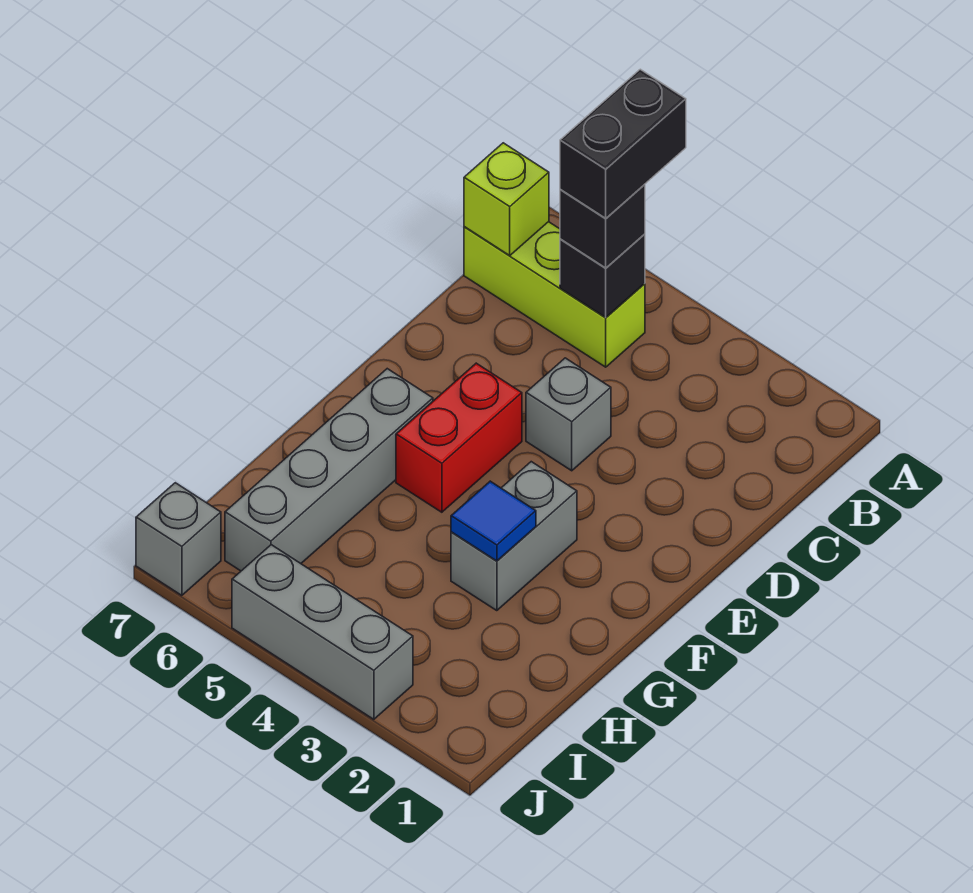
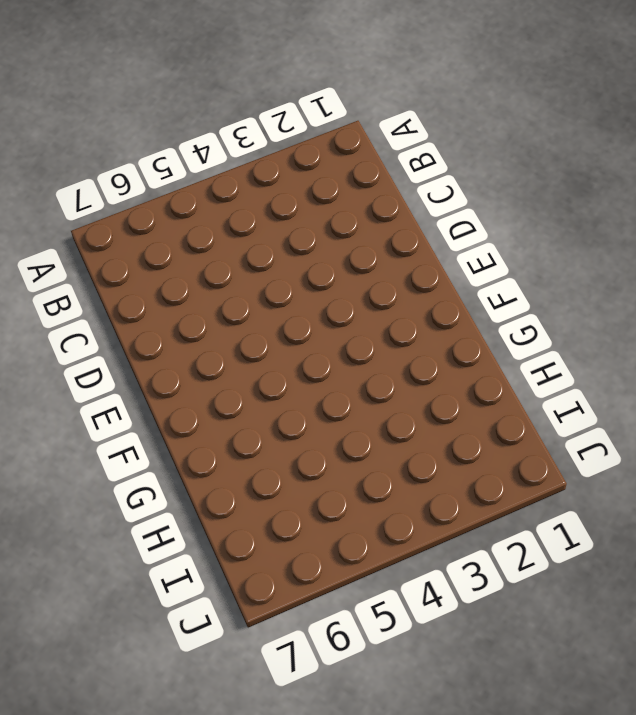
none -> lime 1x3 brick [464,222,645,367]
none -> grey 1x1 brick [526,358,611,471]
none -> red 1x2 brick [396,363,522,512]

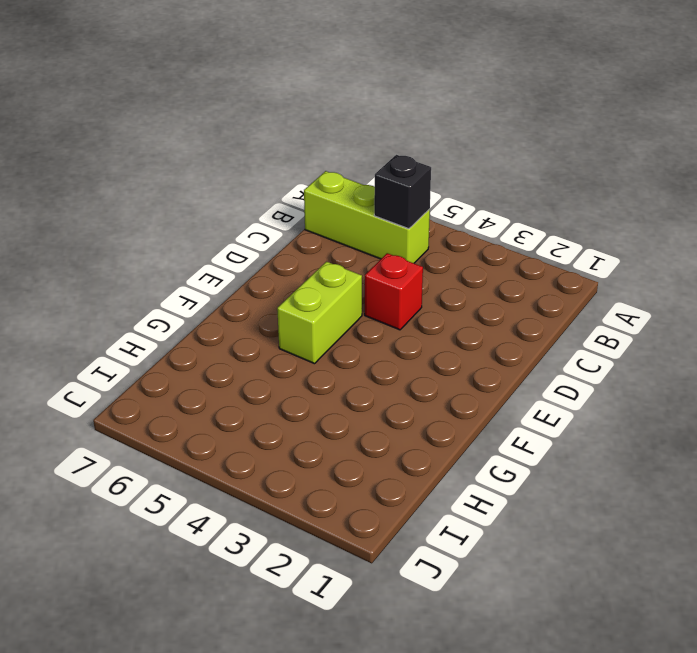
red 1x1 brick [365,253,423,330] -> grey 1x1 brick [526,358,611,471]
lime 1x2 brick [277,262,362,364] -> red 1x2 brick [396,363,522,512]
none -> grey 1x2 brick [451,462,577,611]
none -> grey 1x4 brick [225,369,433,571]
none -> grey 1x3 brick [232,545,413,719]

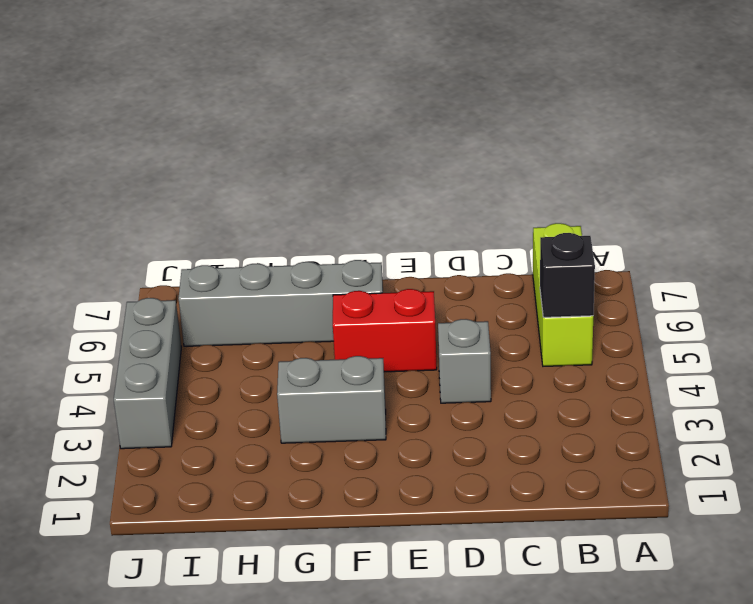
none -> grey 1x1 brick [136,483,221,595]
none -> lime 1x1 brick [464,143,549,256]
none -> blue 1x1 tile [451,481,536,561]

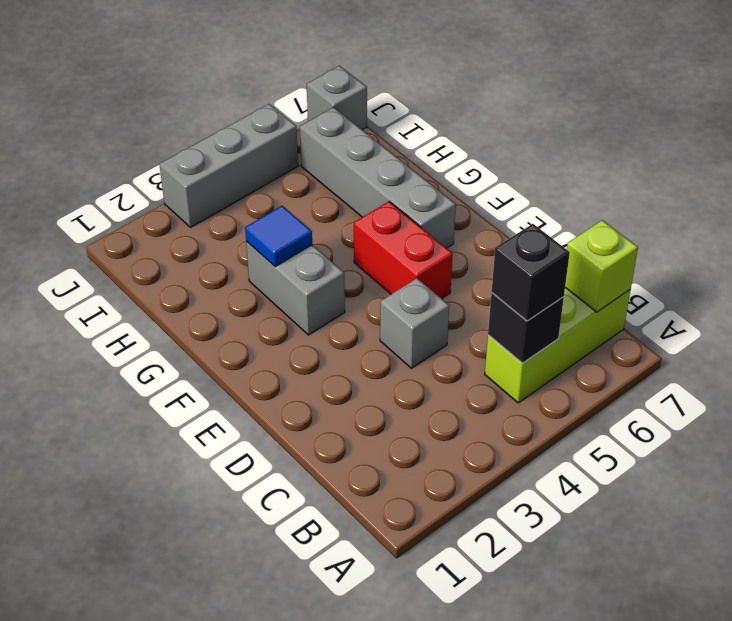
none -> black 1x2 brick [560,69,686,218]

